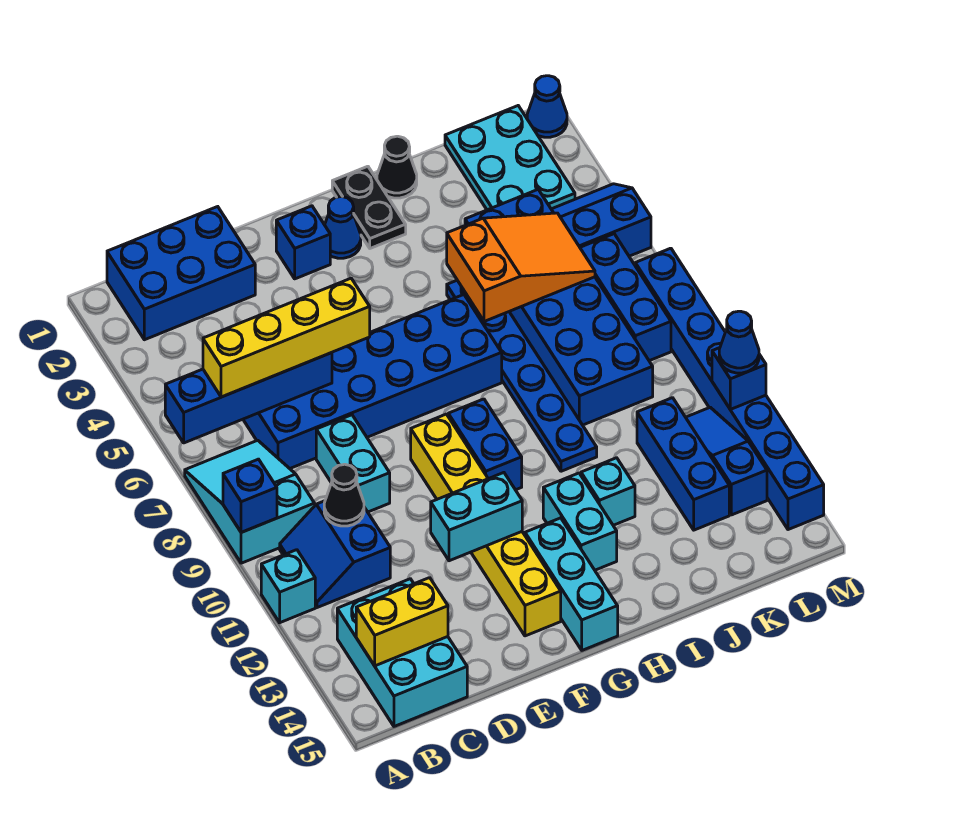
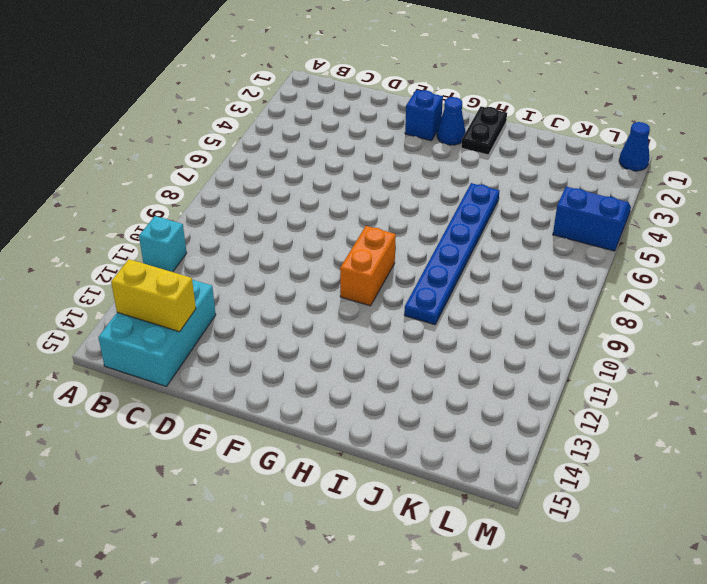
orange 1x2 brick [340,226,396,306] -> blue 1x2 brick [448,399,522,490]
none -> cyan 2x3 slope [185,440,315,563]
none -> blue 2x3 brick [107,207,255,340]
none -> blue 2x2 slope [280,501,390,608]
none -> blue 2x6 brick [243,295,502,469]

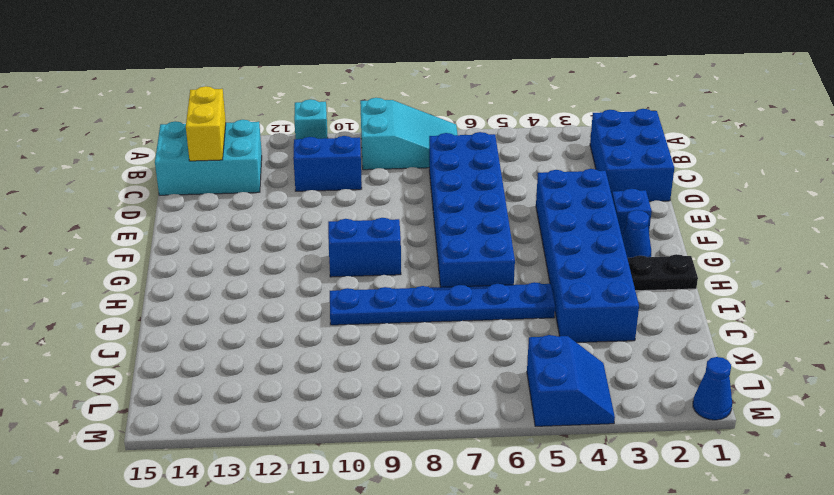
blue 2x6 brick [536,169,639,343] -> blue 2x6 brick turned to [465,190,653,425]
none -> cyan 1x2 brick [316,415,390,512]
none -> yellow 1x6 brick [411,414,561,636]
none -> cyan 1x3 brick [525,518,618,650]
none -> cyan 1x2 brick [543,473,617,570]

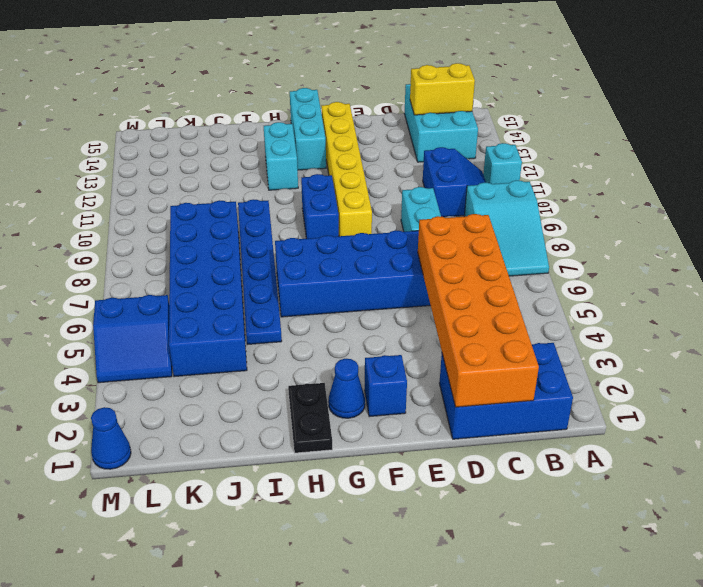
orange 2x6 brick [418,214,539,407] -> blue 1x4 brick [165,353,332,443]
none -> black 1x1 cone [377,136,417,198]
none -> cyan 1x1 brick [581,458,635,525]
none -> cyan 2x3 plate [445,106,575,210]
none -> blue 1x3 brick [637,398,729,530]

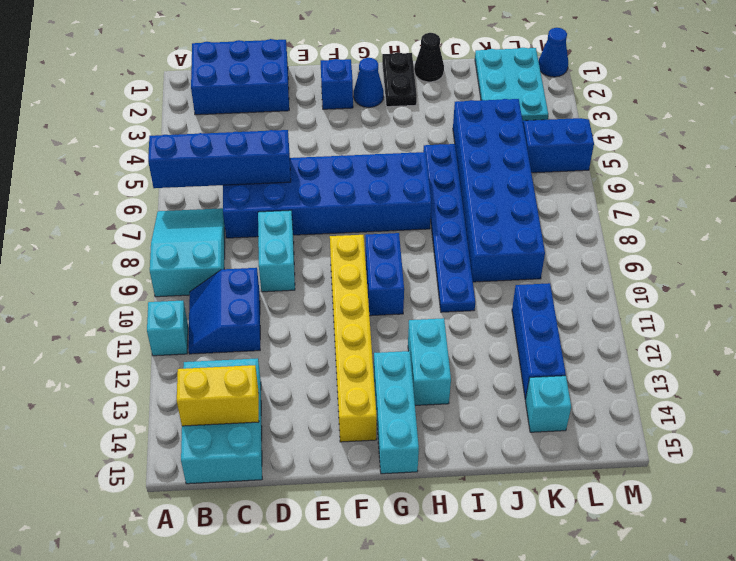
cyan 1x1 brick [526,376,571,432] -> cyan 1x1 brick moved to [581,458,635,525]
none -> blue 1x3 brick [580,234,671,361]
none -> blue 1x3 slope [686,407,767,515]
none -> blue 1x8 brick [635,248,824,530]
none -> blue 1x1 brick [223,459,277,532]

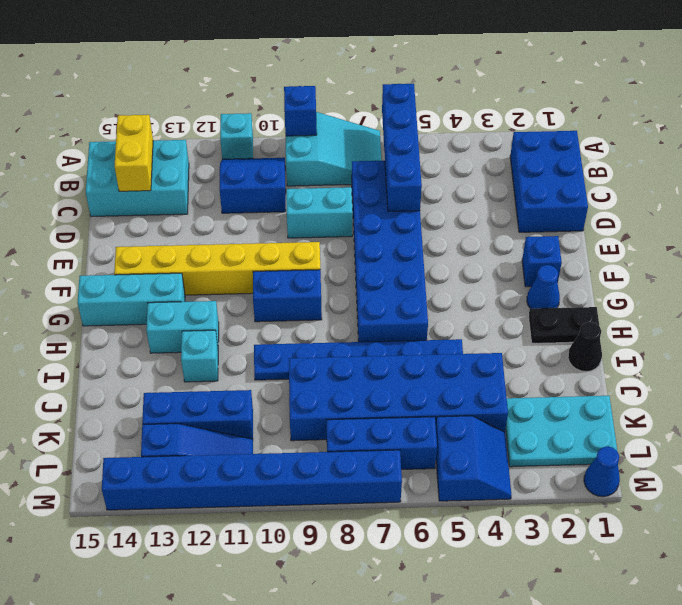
none -> black 1x1 cone [324,464,364,526]
none -> cyan 1x2 brick [431,473,522,561]
none -> orange 2x3 slope [447,213,595,321]
none -> blue 1x1 brick [712,348,766,409]

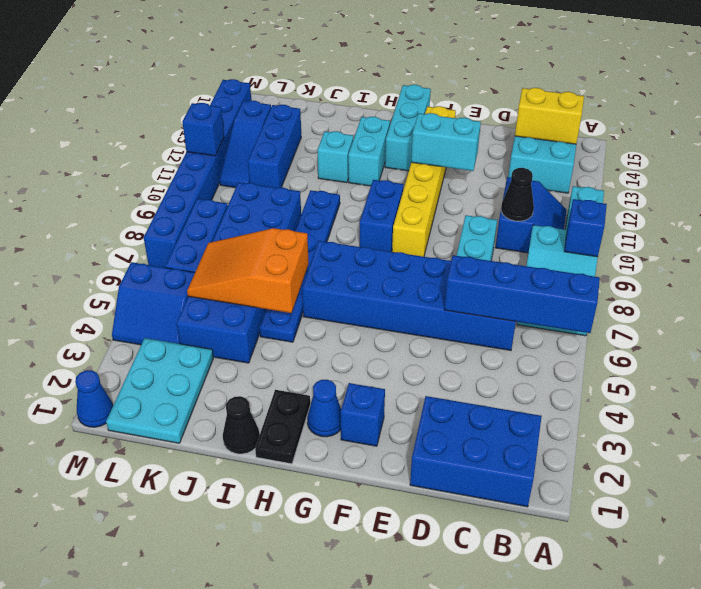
none -> yellow 1x4 brick [203,278,370,397]
none -> blue 1x1 cone [719,311,759,373]

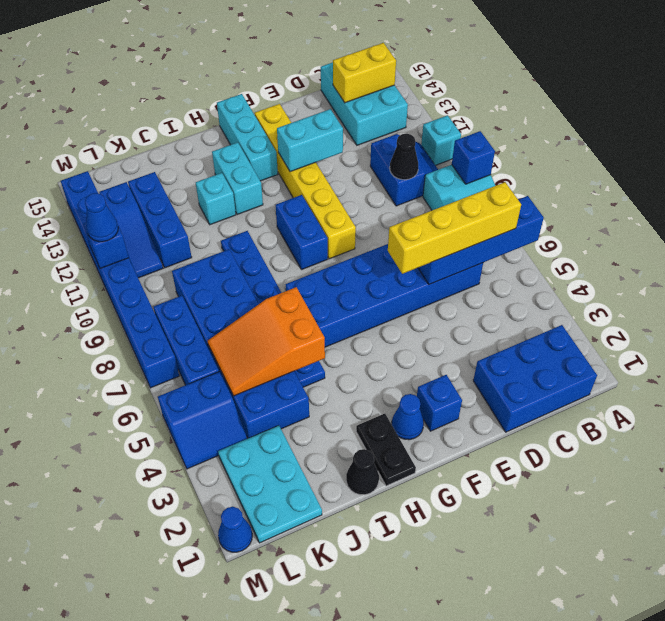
none -> cyan 1x2 brick [316,415,390,512]

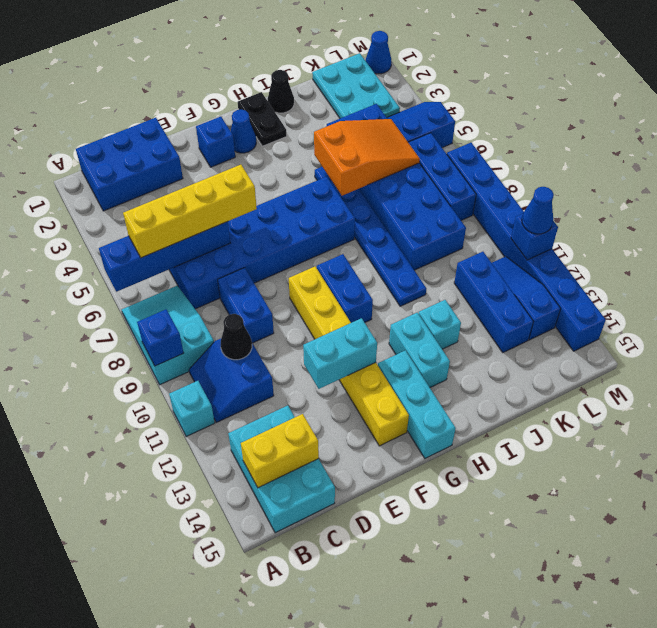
blue 1x2 brick [218,268,274,343] -> cyan 1x2 brick [316,415,390,512]

